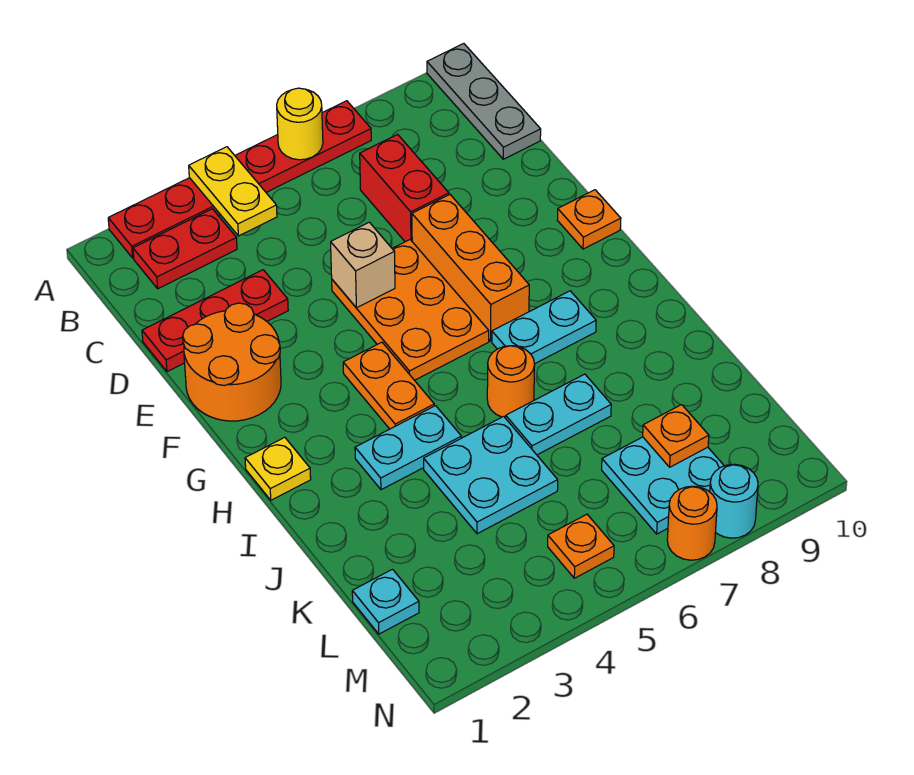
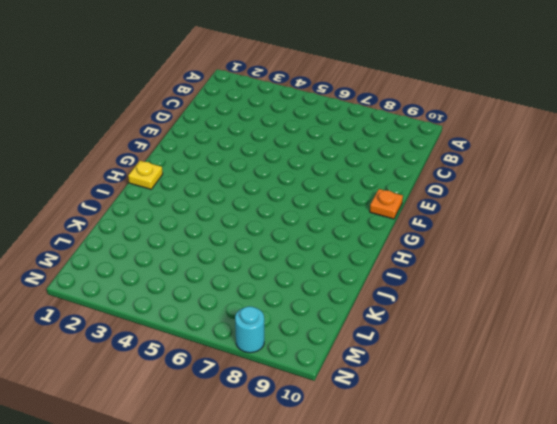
none -> red 1x6 plate [108,101,371,258]
none -> grey 1x3 plate [427,44,541,159]
none -> red 1x2 plate [133,209,237,289]

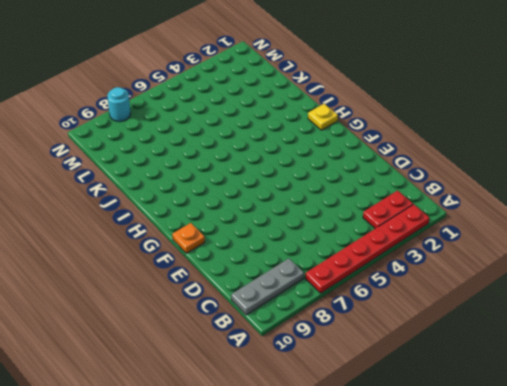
grey 1x3 plate [231,258,304,315] -> grey 1x3 plate turned to [427,44,541,159]
none -> red 1x2 brick [360,134,449,242]
none -> red 1x3 plate [142,270,288,372]
none -> orange 2x2 round brick [183,303,281,421]

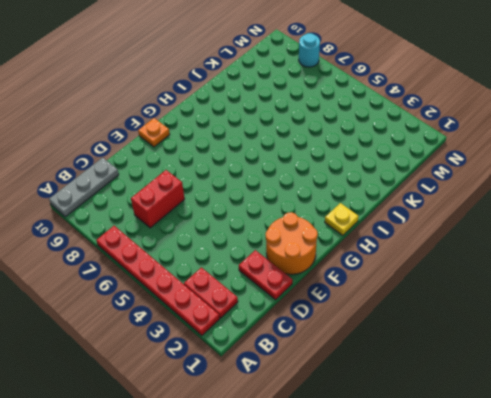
red 1x2 plate [239,250,292,300] -> red 1x3 plate [142,270,288,372]
none -> orange 2x3 plate [332,240,489,380]
none -> orange 1x3 brick [412,195,529,341]
none -> orange 1x2 plate [343,342,434,429]

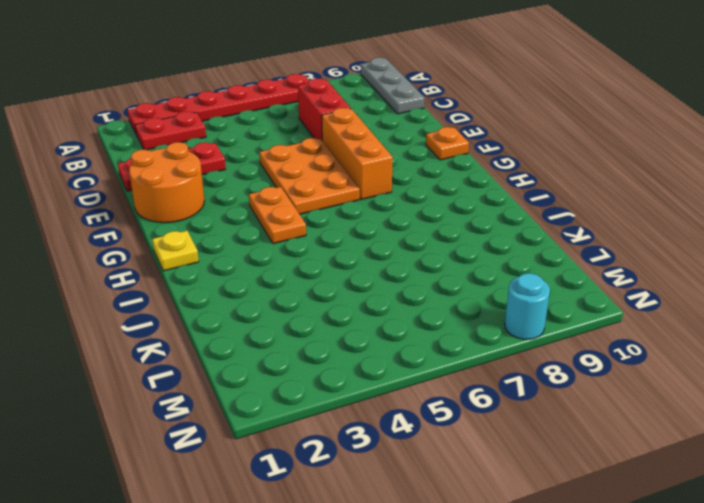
none -> cyan 1x2 plate [492,291,596,364]
none -> cyan 1x2 plate [355,406,461,490]
none -> orange 1x1 round brick [487,346,535,418]

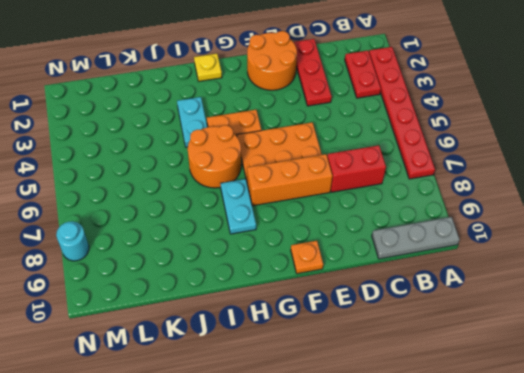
orange 2x2 round brick [188,125,241,188] -> orange 1x1 round brick [487,346,535,418]
none -> cyan 2x2 plate [424,416,558,534]
none -> cyan 1x2 plate [506,374,611,455]
none -> cyan 1x1 plate [352,569,419,634]

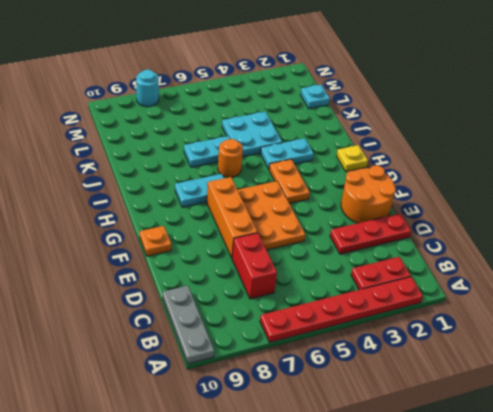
none -> cyan 2x2 plate [602,437,724,534]
none -> orange 1x1 plate [548,514,614,578]
none -> orange 1x1 round brick [667,486,717,560]

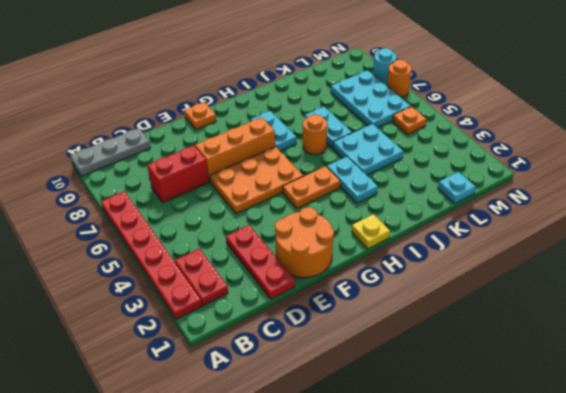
cyan 2x3 plate [331,70,411,128] -> cyan 2x2 plate [602,437,724,534]
none -> yellow 1x2 plate [189,147,277,236]
none -> yellow 1x1 round brick [277,88,323,160]
none -> tan 1x1 brick [331,222,395,308]

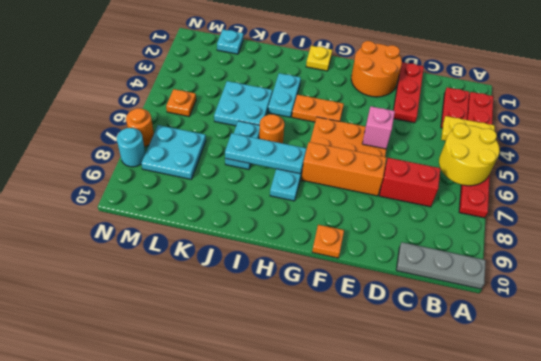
yellow 2x2 round brick [439,123,500,186] -> yellow 1x1 round brick [277,88,323,160]
pink 1x1 brick [362,106,395,149] -> tan 1x1 brick [331,222,395,308]
cyan 1x3 plate [225,133,306,174] -> none
none -> orange 1x1 plate [643,405,709,467]

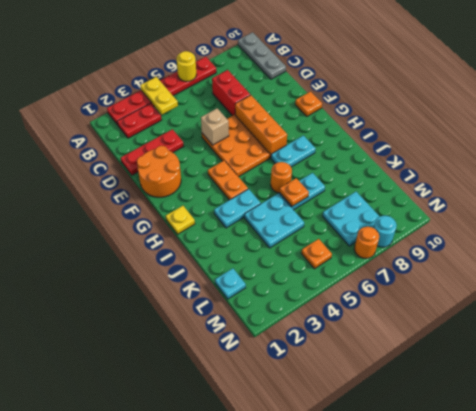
orange 1x1 plate [280,178,309,206] -> orange 1x1 plate moved to [643,405,709,467]

